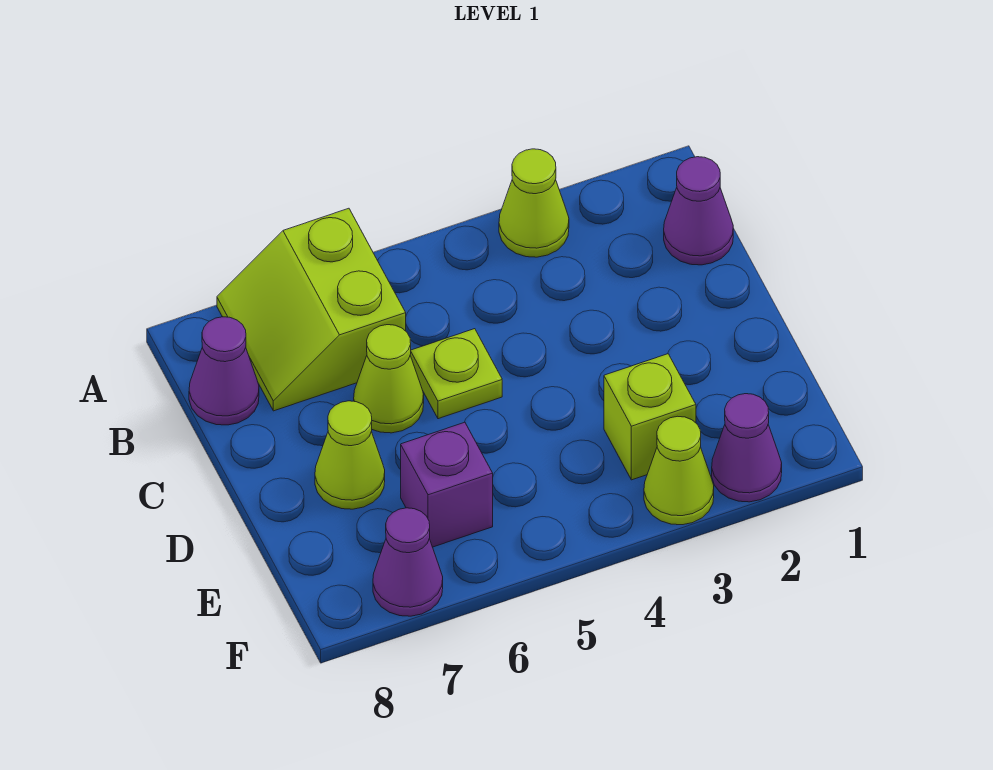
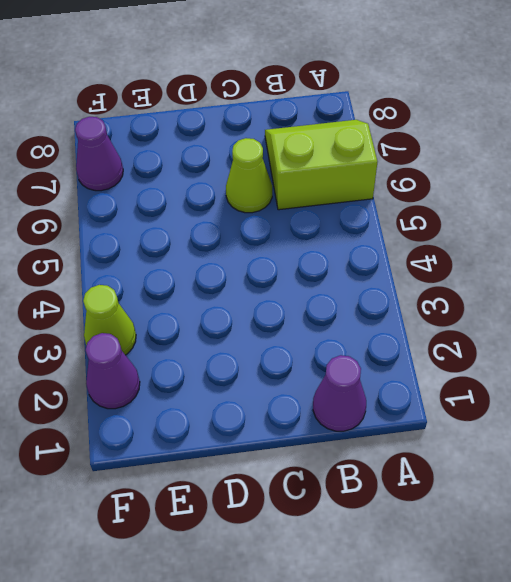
none -> lime 1x1 cone [499,149,569,257]
none -> purple 1x1 cone [189,317,259,425]
none -> lime 1x1 plate [410,329,502,419]

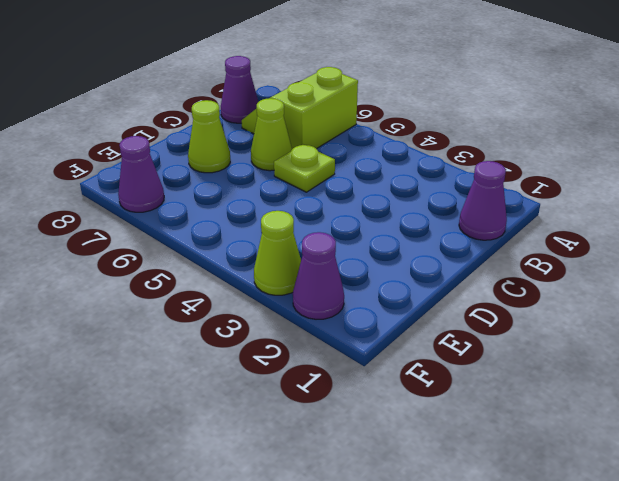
none -> lime 1x1 cone [499,149,569,257]
none -> lime 1x1 brick [604,354,696,480]
none -> purple 1x1 brick [401,422,493,547]

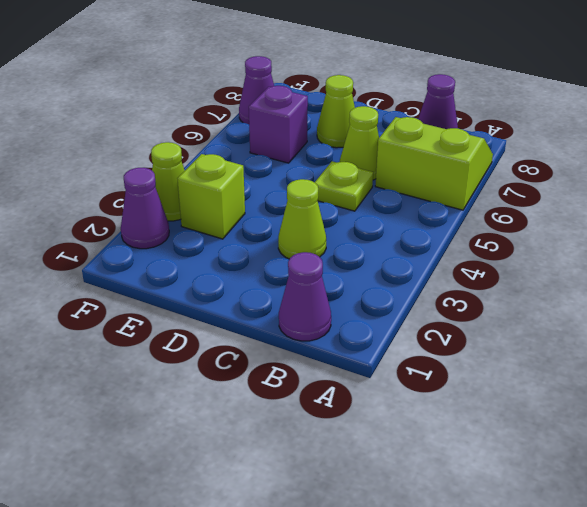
lime 1x1 cone [278,179,326,259] -> lime 1x1 cone moved to [499,149,569,257]

